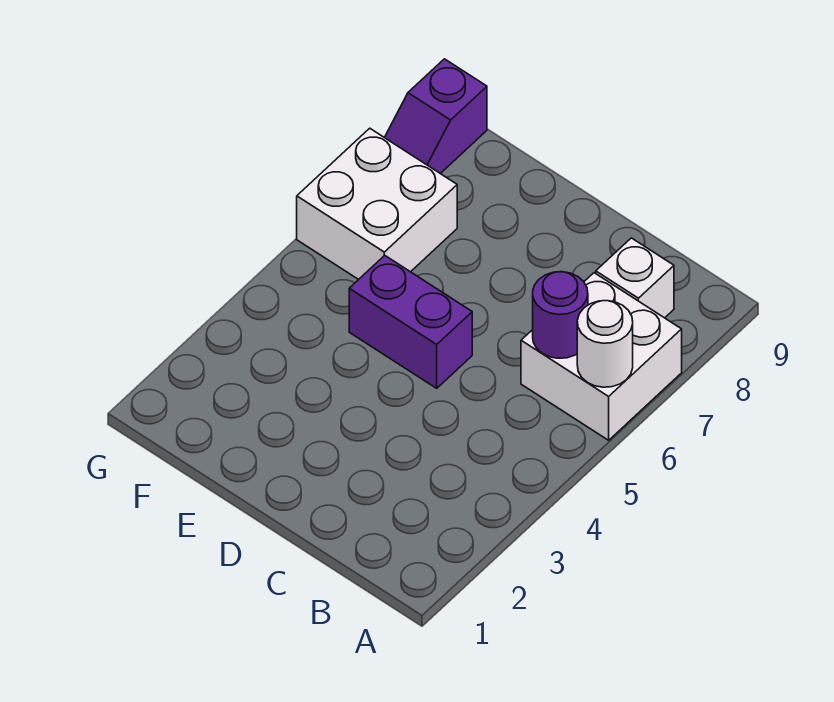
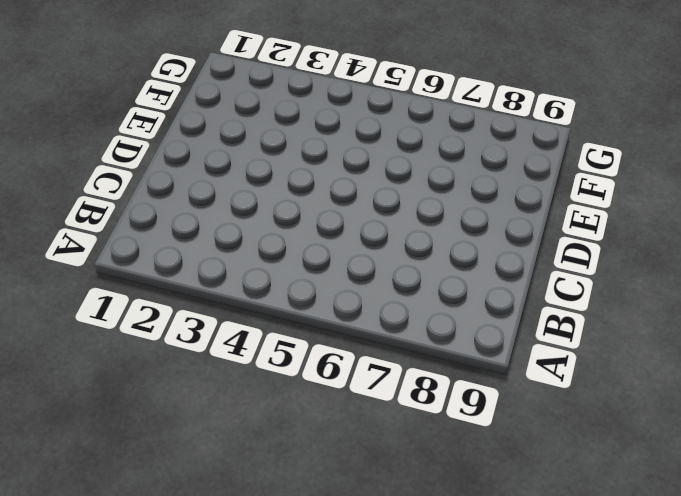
none -> white 2x2 brick [521,273,682,440]
none -> white 1x1 brick [596,238,674,318]

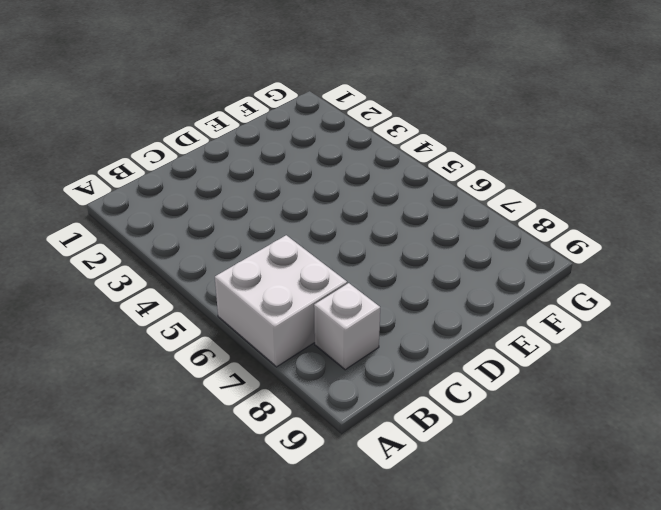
none -> purple 1x2 brick [349,255,472,388]
none -> white 2x2 brick [297,128,457,280]

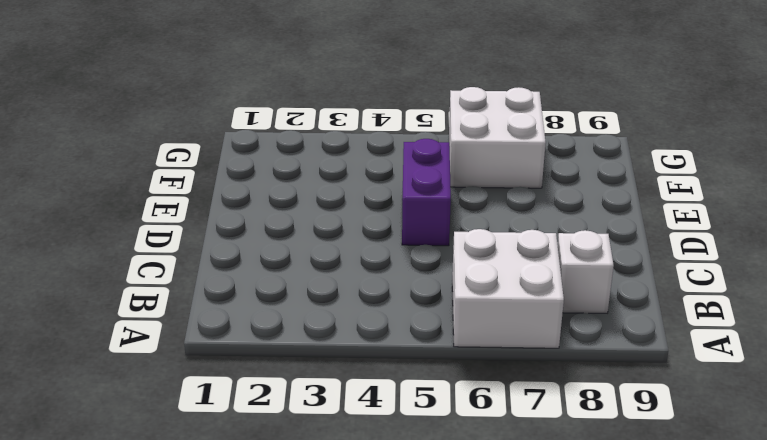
none -> purple 1x2 slope [384,59,487,174]
none -> white 1x1 round brick [577,301,633,387]

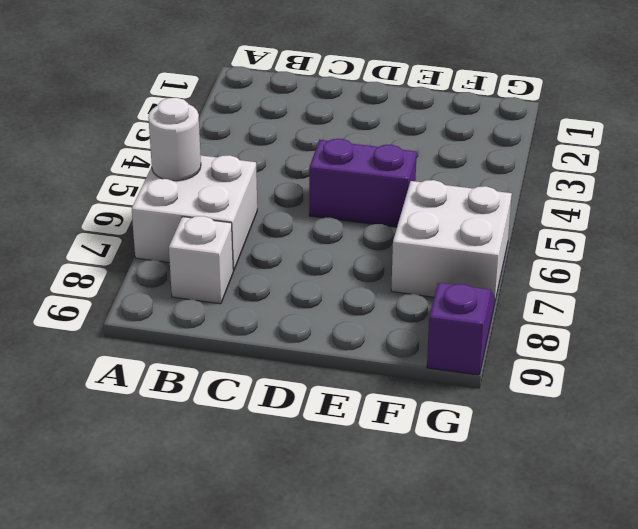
none -> purple 1x1 round brick [533,272,588,358]

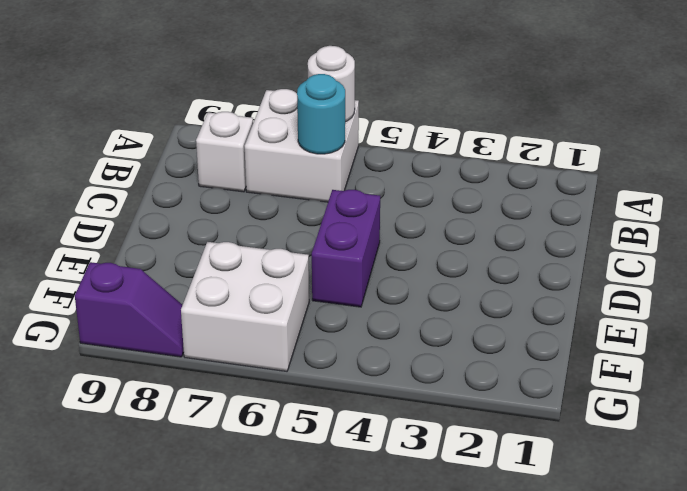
cyan 1x1 round brick [297,74,345,154] -> purple 1x1 round brick [533,272,588,358]

